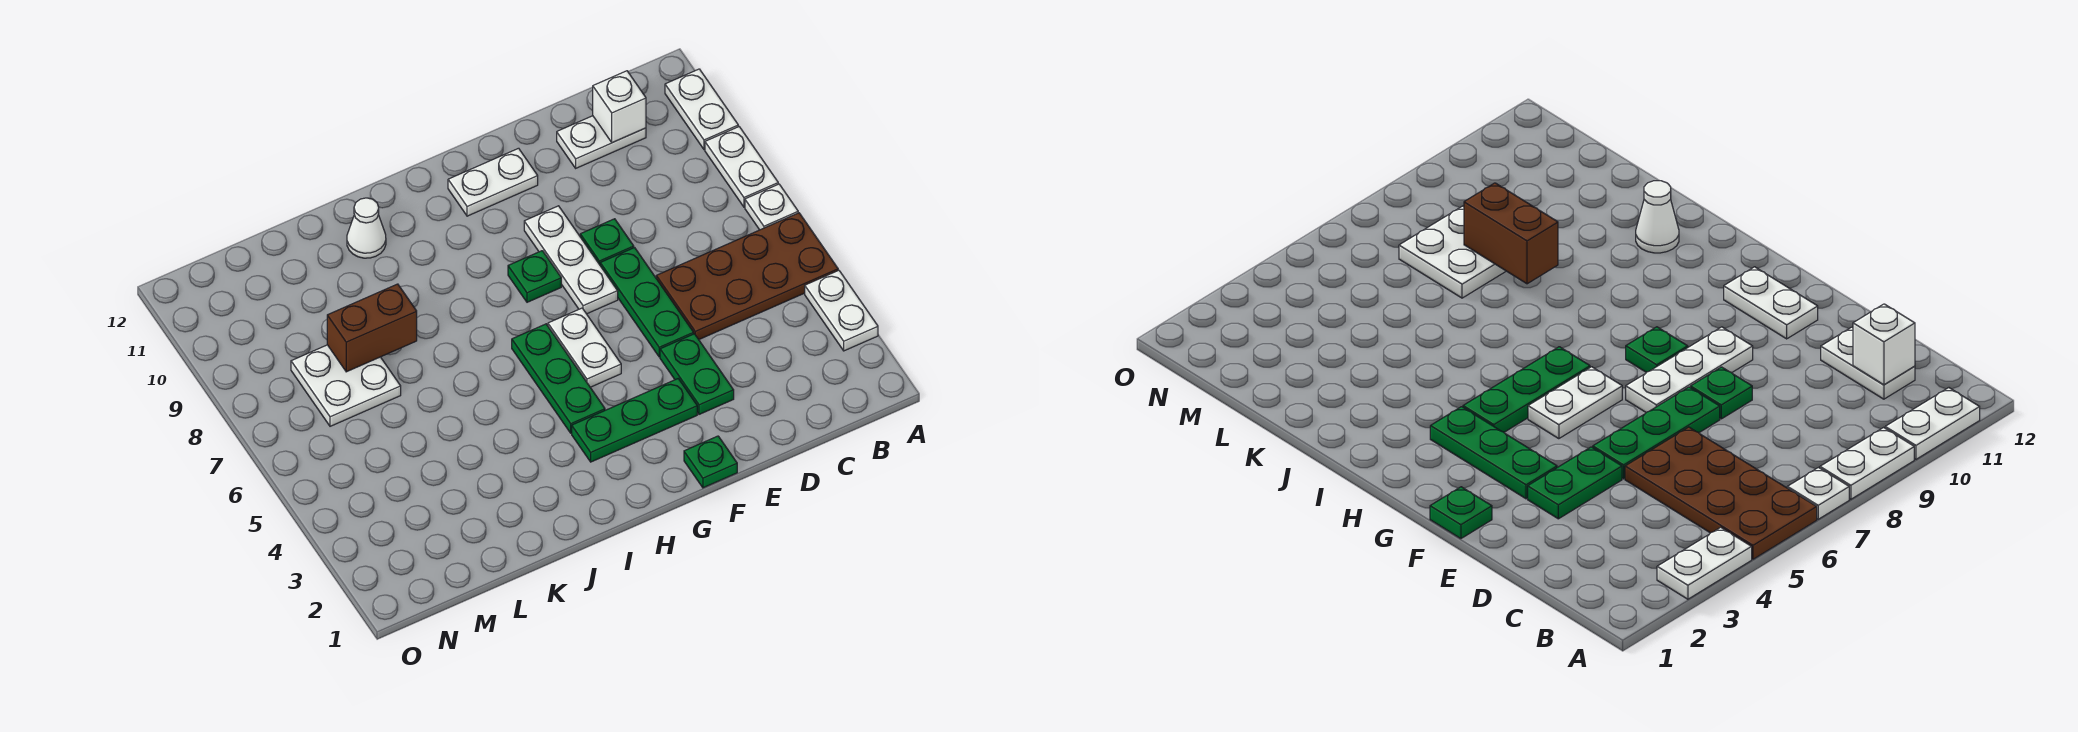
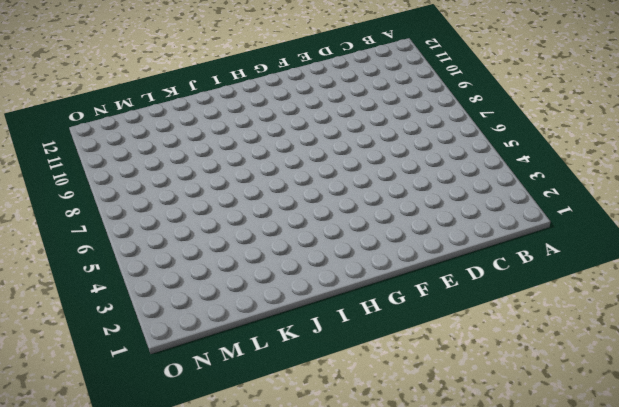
none -> white 1x2 plate [805,270,878,351]
none -> brown 2x4 plate [656,213,838,339]
none -> white 1x1 plate [745,184,798,230]

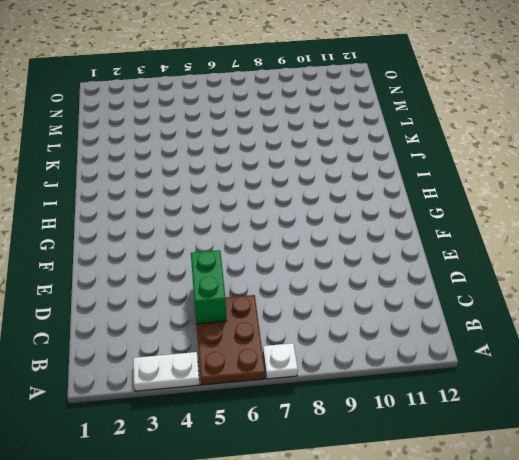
brown 2x3 plate [196,295,265,385] -> brown 2x4 plate [656,213,838,339]
green 1x2 brick [191,250,226,324] -> none
none -> white 1x2 plate [705,127,778,207]
none -> white 1x2 plate [665,69,738,150]
none -> white 1x2 plate [557,116,646,168]

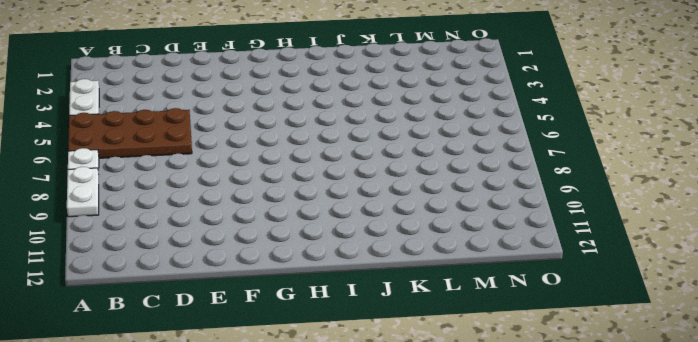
none -> white 1x2 plate [665,69,738,150]
none -> white 1x2 plate [557,116,646,168]
none -> green 1x2 plate [660,334,734,414]

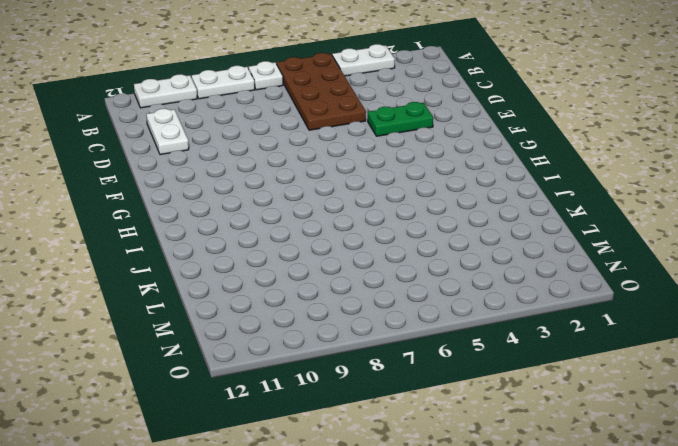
none -> green 1x3 plate [600,248,694,357]
none -> green 1x1 plate [580,219,634,265]
none -> green 1x1 plate [684,436,737,488]

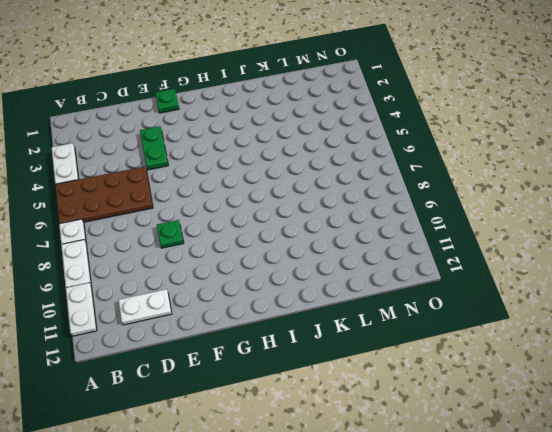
none -> green 1x3 plate [600,248,694,357]
none -> green 1x3 plate [572,379,697,462]
none -> white 1x3 plate [524,206,618,314]

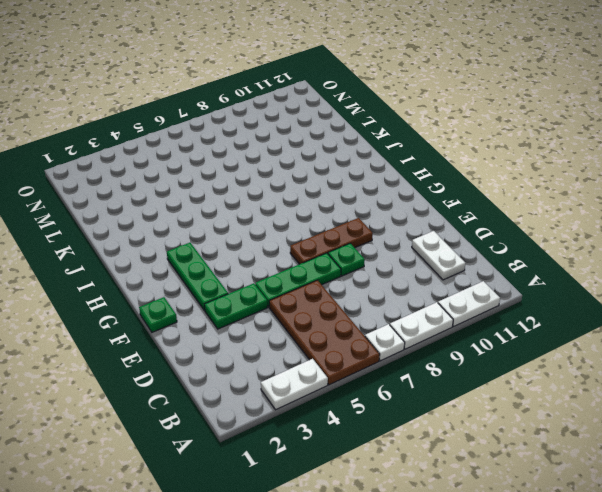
brown 1x3 plate [290,218,373,264] -> white 1x3 plate [524,206,618,314]
none -> white 1x2 plate [448,148,538,216]
none -> white 1x2 plate [548,308,621,387]
none -> green 1x1 plate [508,251,561,302]

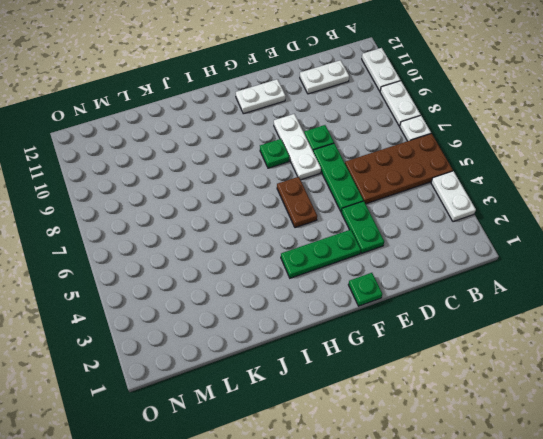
brown 1x2 plate [277,177,317,228] -> white 1x2 plate [548,308,621,387]
none -> green 1x3 plate [512,324,605,433]
none -> white 1x1 cone [347,198,386,258]
none -> white 2x2 plate [291,345,401,426]

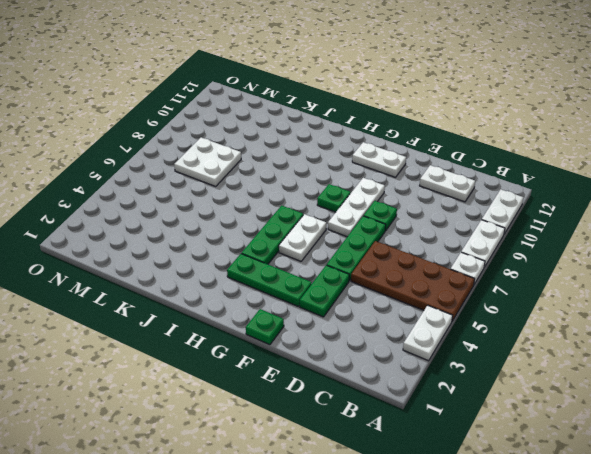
none -> white 1x1 cone [347,198,386,258]
none -> white 1x1 brick [593,71,646,143]
none -> brown 1x2 brick [327,284,417,372]

